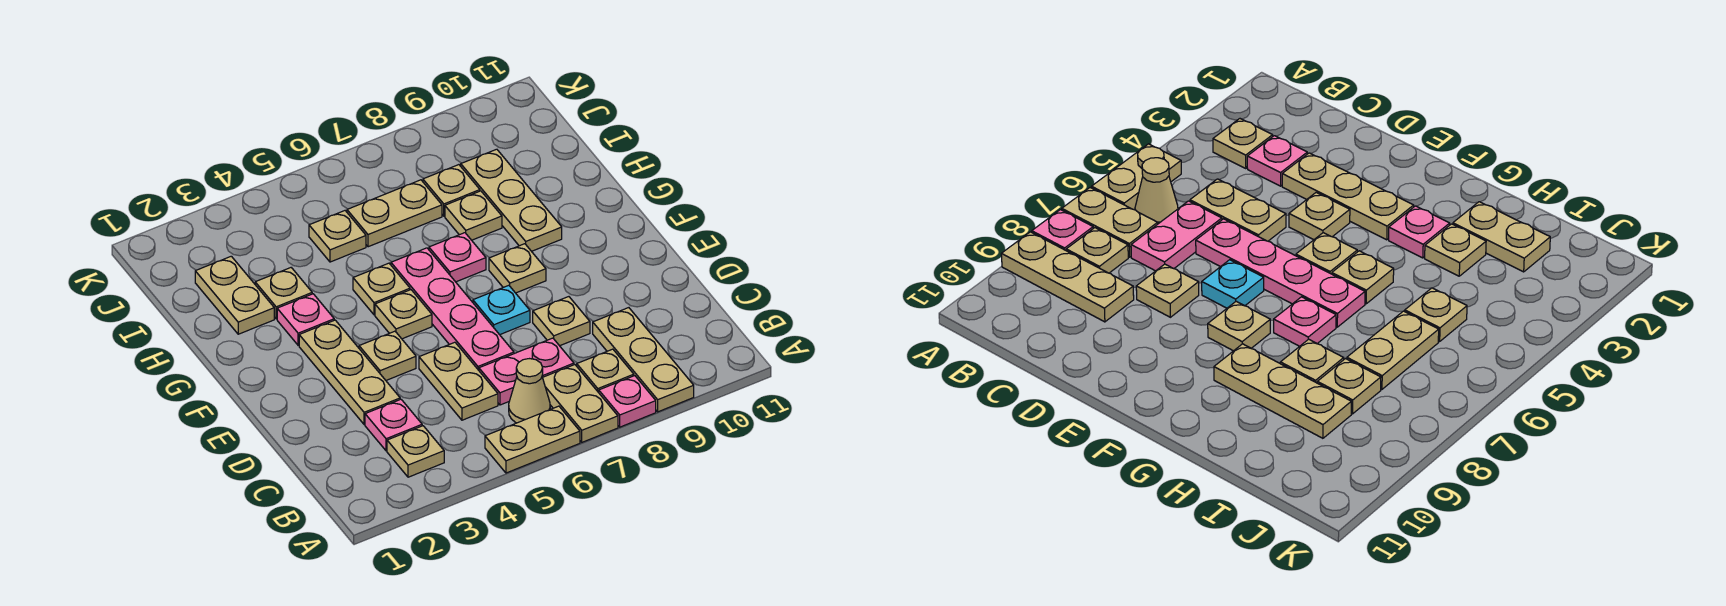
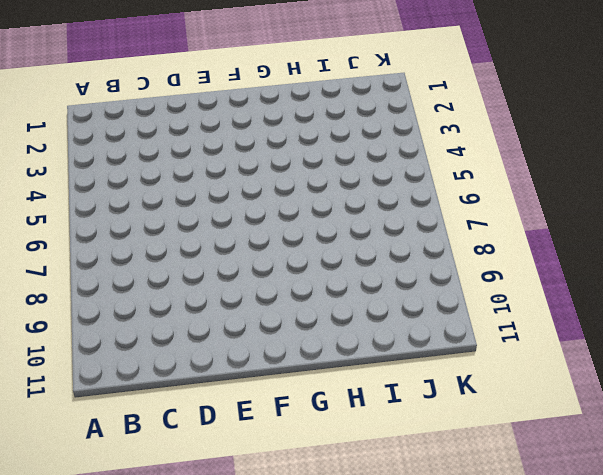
none -> tan 1x2 plate [485,406,580,473]
none -> tan 1x2 plate [543,365,618,442]
none -> pink 1x1 plate [599,376,656,427]

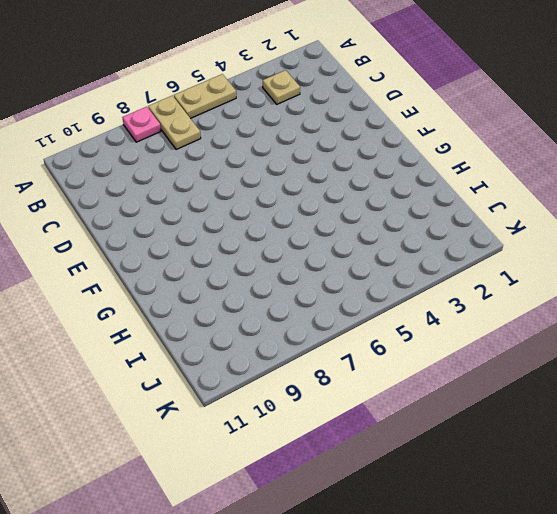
none -> tan 1x3 plate [593,308,694,412]
none -> tan 1x1 cone [509,359,550,423]
none -> tan 1x1 plate [577,349,634,393]

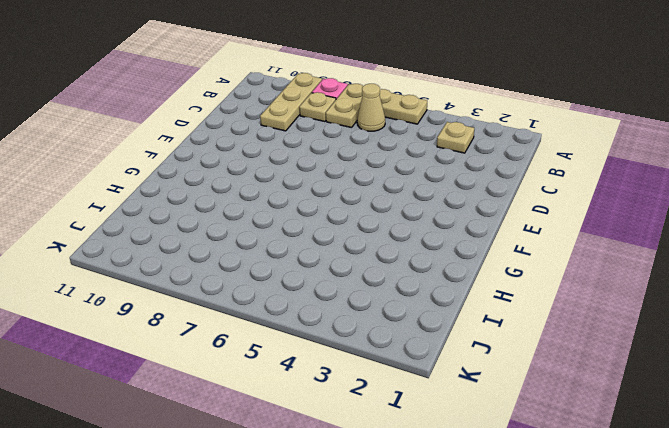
none -> pink 1x1 plate [365,399,422,451]
none -> tan 1x2 plate [419,342,498,420]
none -> pink 1x2 plate [479,338,574,405]

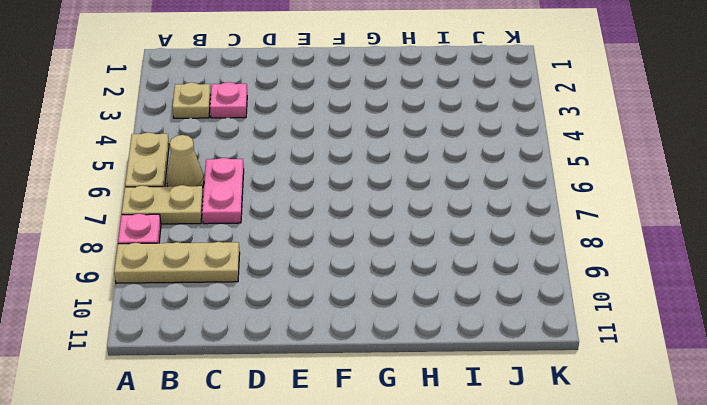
none -> tan 1x1 plate [577,349,634,393]
none -> tan 1x2 plate [419,342,498,420]
none -> tan 1x3 plate [299,320,400,425]

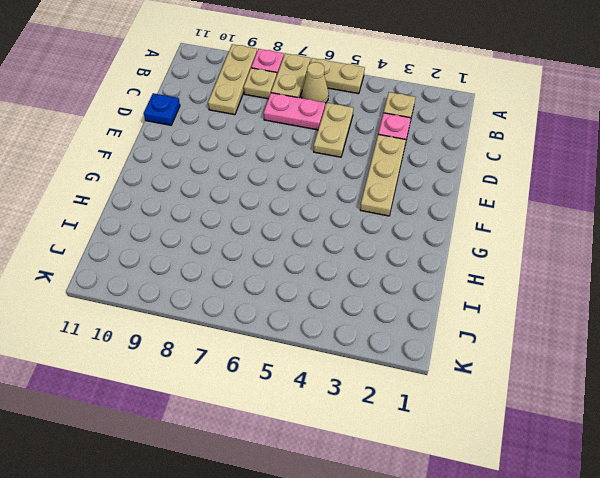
blue 1x1 plate [144,93,180,125] -> none
none -> pink 1x4 plate [391,248,514,370]
none -> tan 1x1 plate [533,297,590,346]
none -> tan 1x1 plate [359,331,416,380]

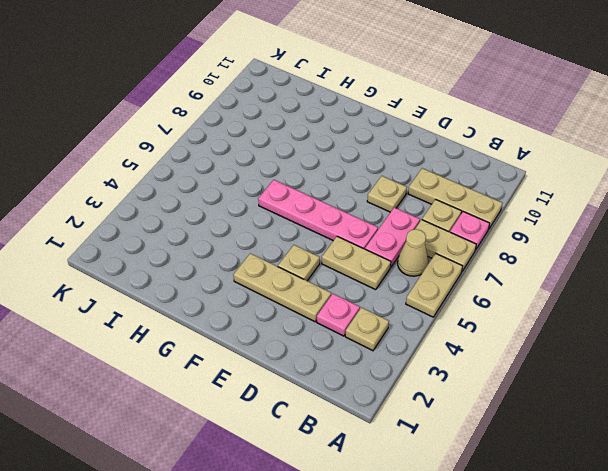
none -> cyan 1x1 plate [473,285,530,335]
none -> tan 1x1 plate [375,290,432,339]
none -> tan 1x1 plate [489,244,546,293]

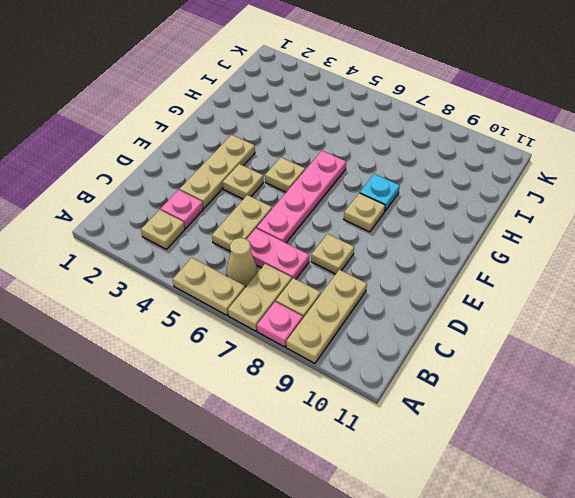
cyan 1x1 plate [360,174,400,212] -> cyan 1x1 plate moved to [473,285,530,335]
none -> pink 1x1 plate [277,294,334,345]
none -> tan 1x1 plate [353,263,410,315]
none -> pink 1x1 plate [429,233,486,282]

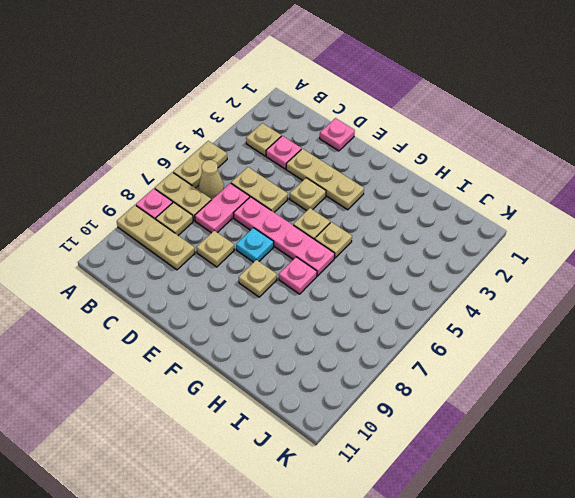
pink 1x1 plate [320,118,355,151] -> pink 1x1 plate moved to [277,294,334,345]
none -> tan 1x3 plate [461,149,562,251]
none -> tan 1x2 plate [195,256,274,334]
none -> tan 1x1 plate [255,268,312,319]

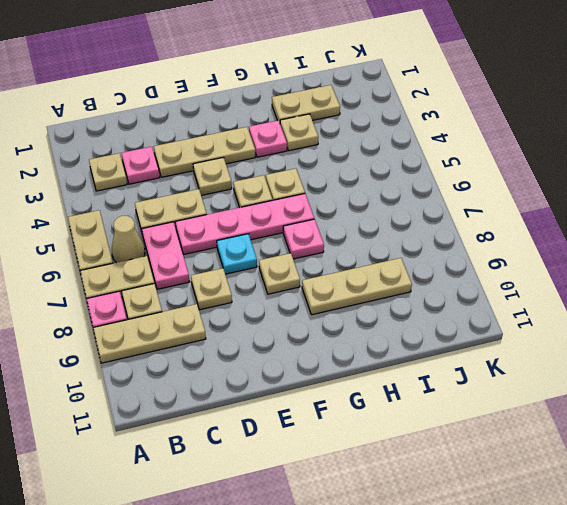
none -> tan 1x1 plate [445,191,502,240]
none -> tan 1x1 plate [309,211,366,262]
none -> tan 1x2 plate [347,180,442,247]

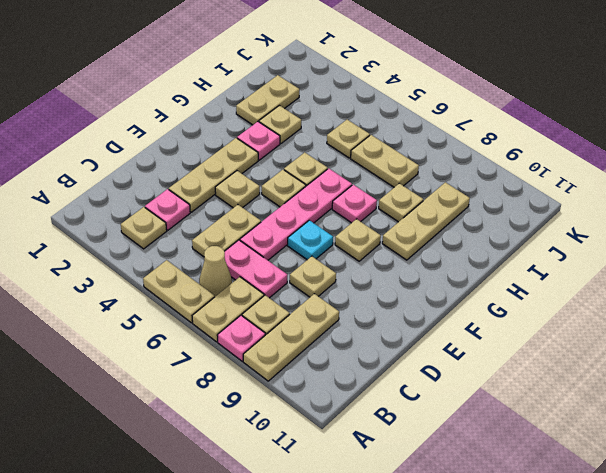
none -> tan 1x1 plate [423,165,480,216]

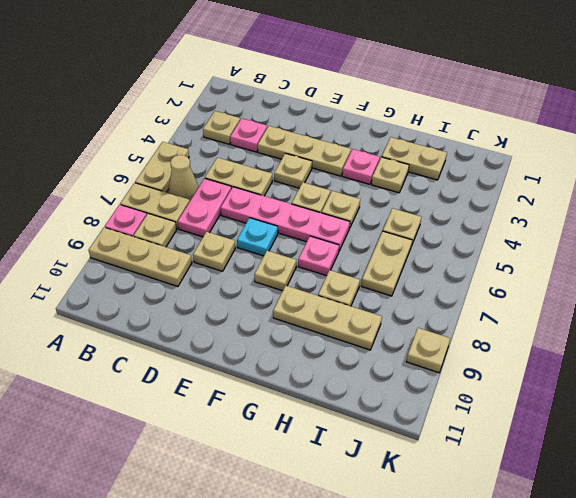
tan 1x1 plate [406,328,450,373] -> tan 1x1 plate moved to [423,165,480,216]

